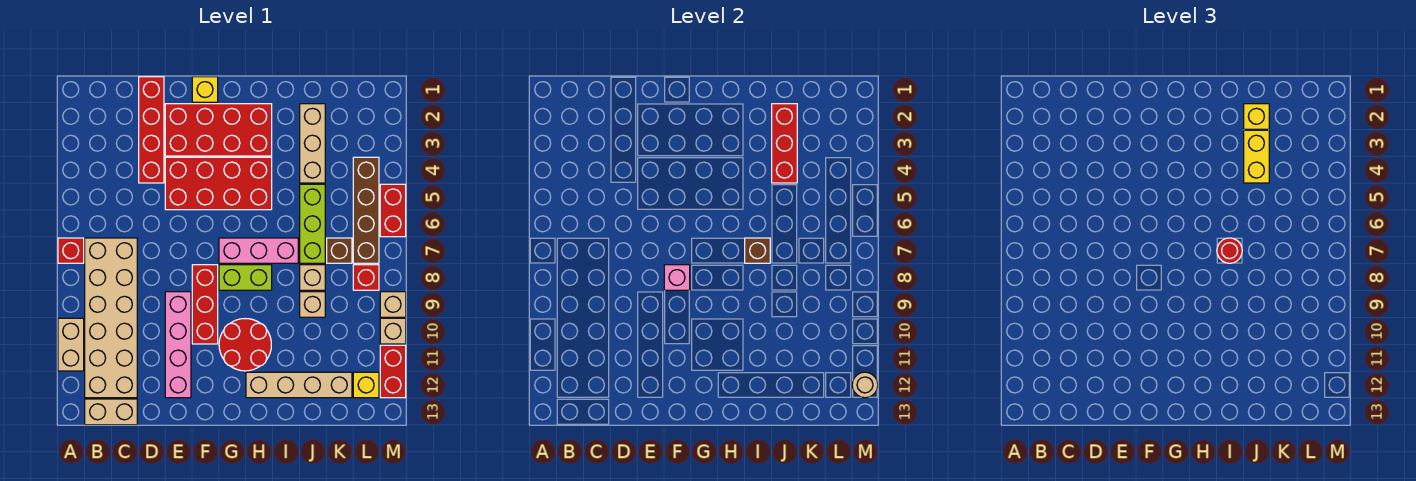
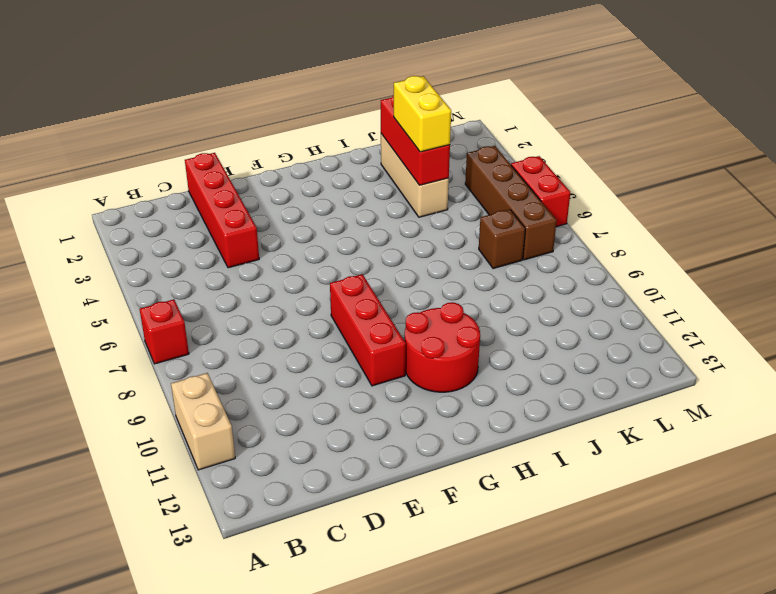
none -> tan 2x6 brick [85,238,137,398]
none -> tan 1x2 brick [85,399,137,425]
none -> red 2x4 brick [165,104,272,156]
none -> red 2x4 brick [165,157,272,210]

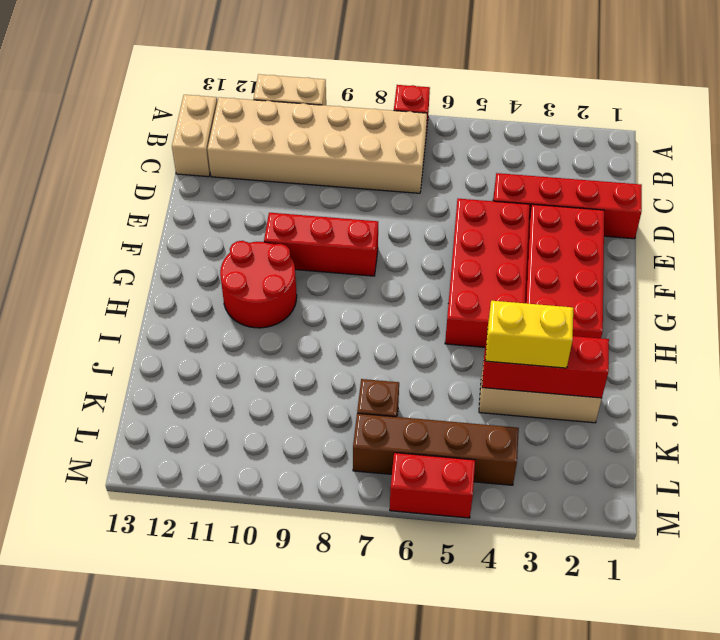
none -> pink 1x4 brick [165,292,191,398]
none -> yellow 1x1 brick [192,77,218,102]
none -> pink 1x3 brick [219,238,298,263]
none -> lime 1x2 brick [219,265,272,290]

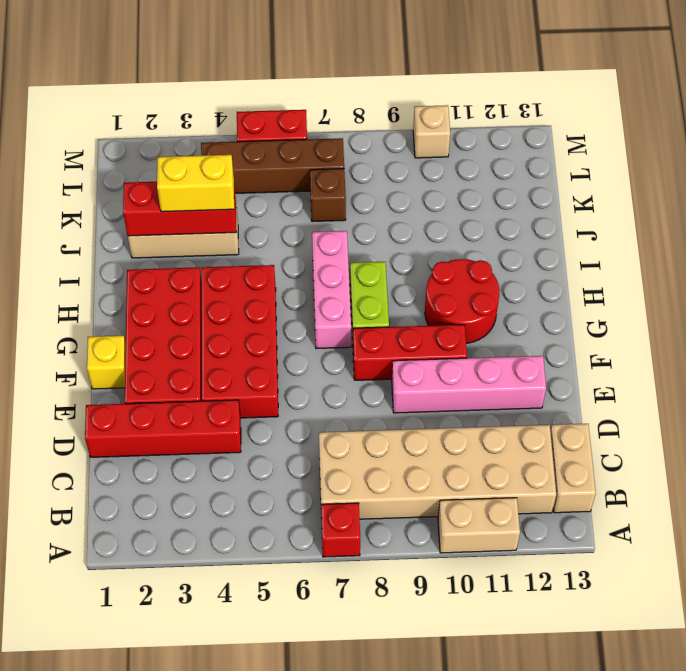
none -> tan 1x4 brick [246,372,352,398]
none -> lime 1x3 brick [300,184,325,263]
none -> tan 1x1 brick [300,265,325,290]
none -> tan 1x1 brick [300,292,325,317]

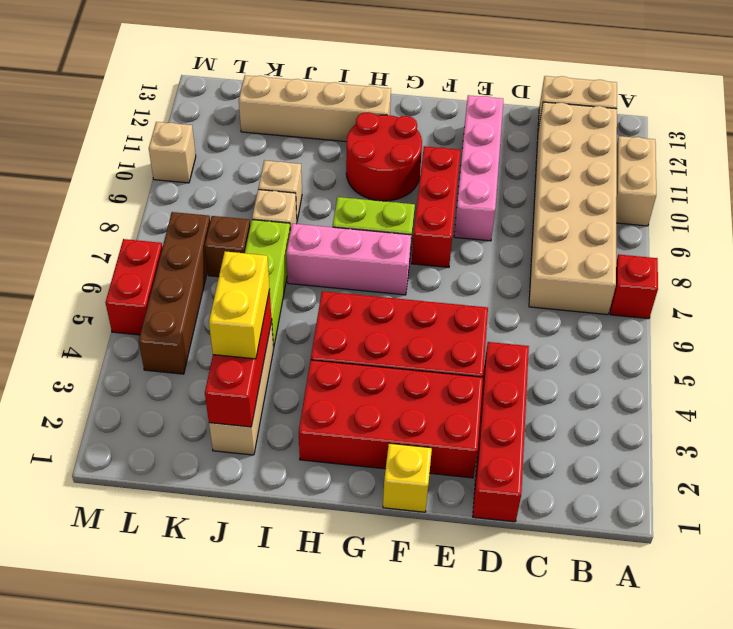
none -> red 1x1 brick [353,265,379,290]
none -> yellow 1x1 brick [353,372,379,398]
none -> tan 1x1 brick [380,292,406,317]
none -> red 1x2 brick [380,345,406,398]

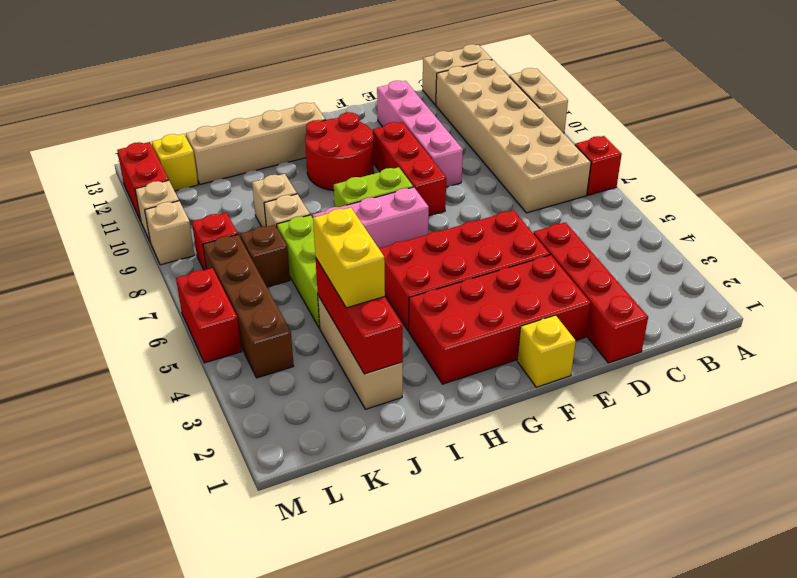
none -> pink 1x1 brick [664,265,690,290]
none -> brown 1x1 brick [745,238,770,263]
none -> tan 1x1 round brick [852,372,878,398]
none -> red 1x1 round brick [1217,238,1242,263]

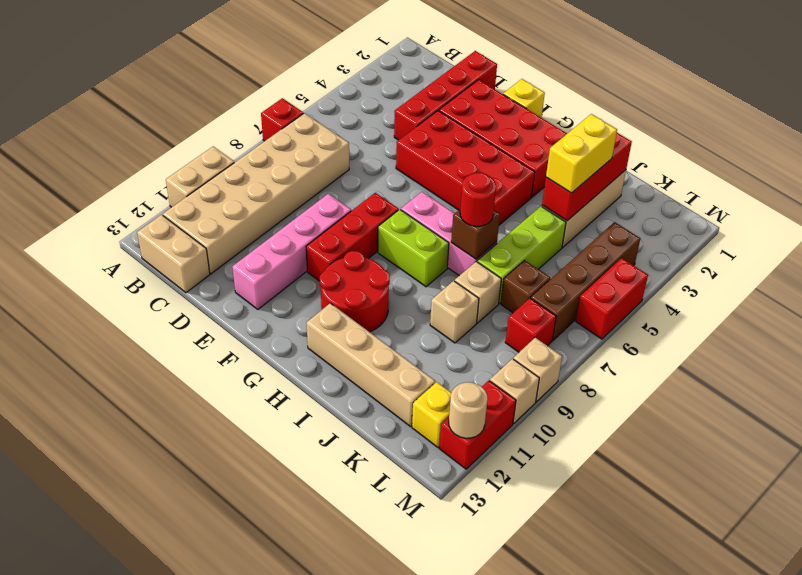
none -> pink 1x1 brick [664,265,690,290]
none -> yellow 1x1 brick [1244,104,1269,129]

